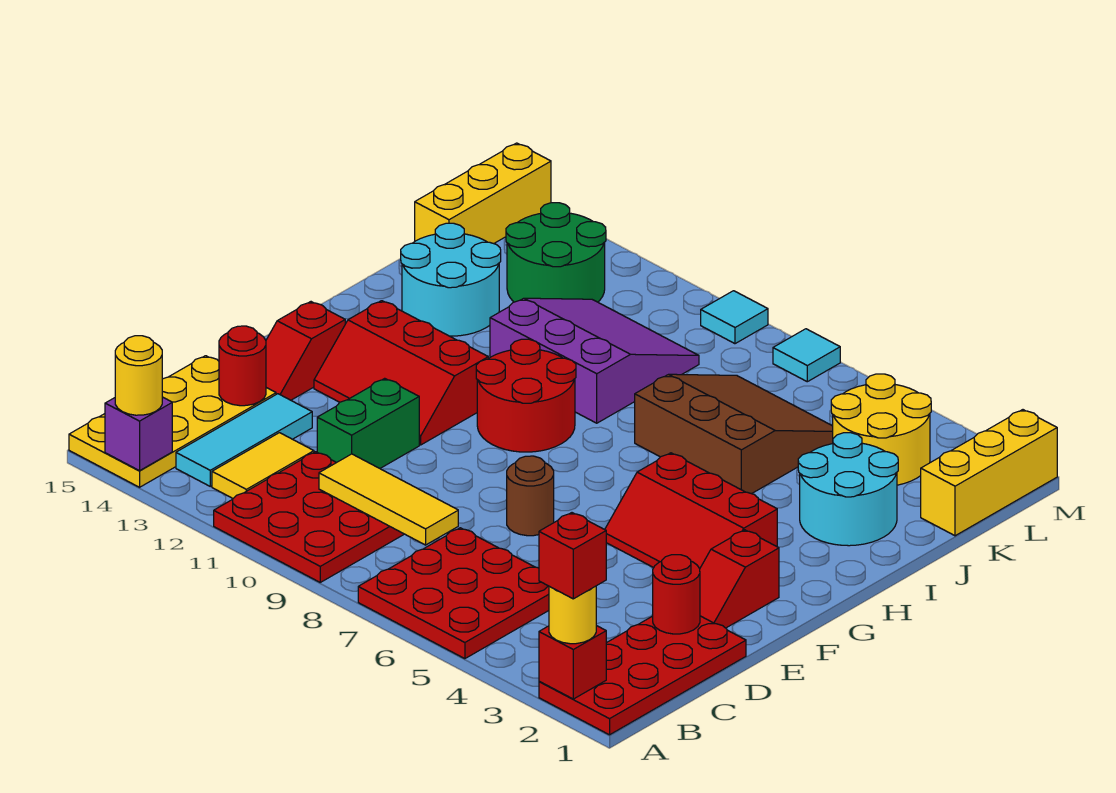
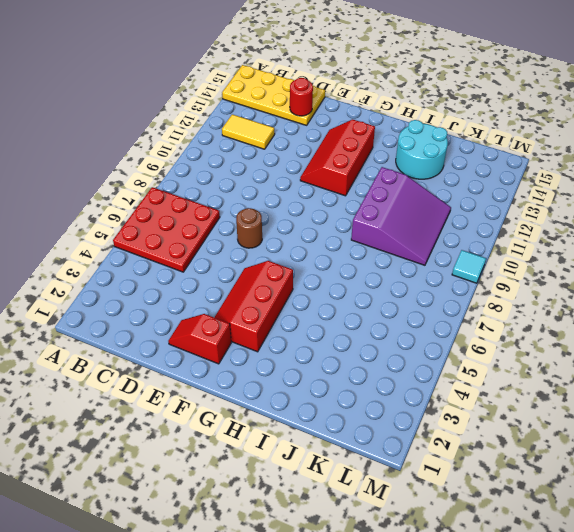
none -> red 2x4 plate [539,616,746,735]
none -> red 3x3 plate [214,452,404,582]
none -> cyan 1x3 tile [176,394,312,486]
none -> green 1x2 brick [317,378,419,468]

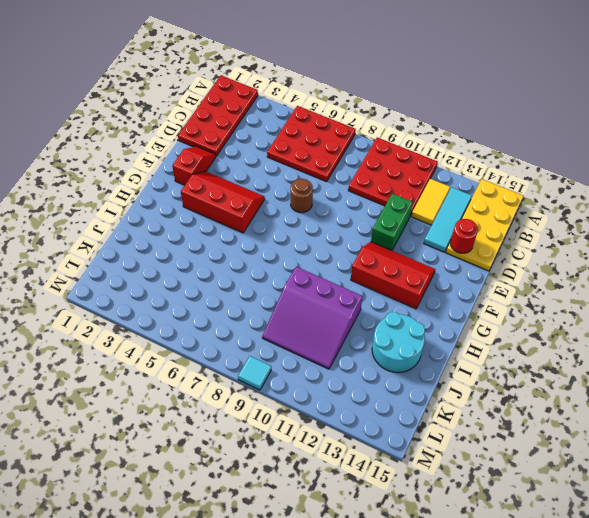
none -> red 1x2 slope [266,302,345,400]
none -> red 2x2 round brick [476,339,576,452]
none -> cyan 2x2 round brick [798,433,898,546]
none -> brown 3x3 slope [635,374,833,494]

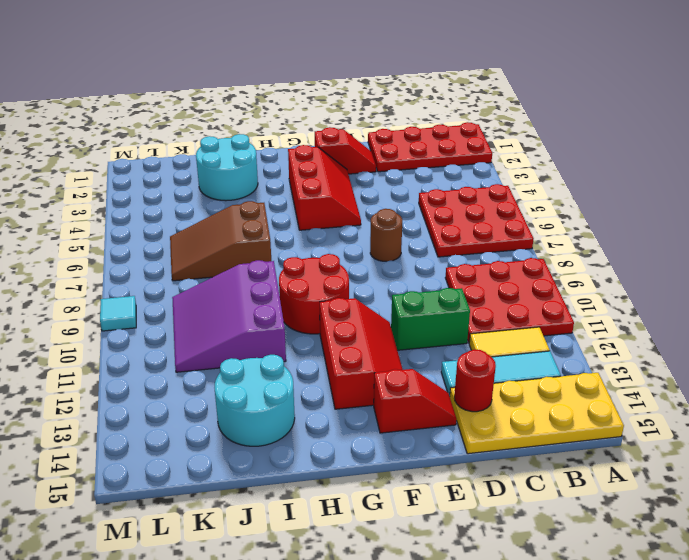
brown 2x3 slope [170,201,271,281] -> brown 3x3 slope [635,374,833,494]
none -> yellow 1x3 brick [921,410,1057,536]
none -> yellow 2x2 round brick [831,374,931,485]
none -> green 2x2 round brick [506,203,606,302]
none -> yellow 1x3 brick [415,143,551,244]

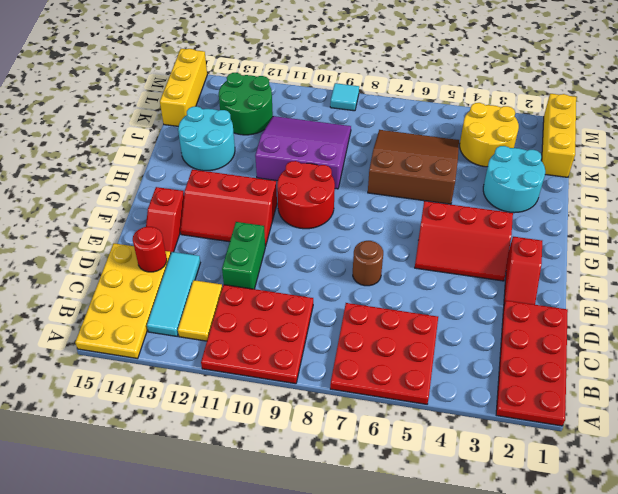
none -> cyan 1x1 tile [773,329,840,382]
none -> red 1x1 brick [539,626,606,699]
none -> purple 1x1 brick [105,397,172,471]
none -> yellow 1x3 tile [319,454,458,545]

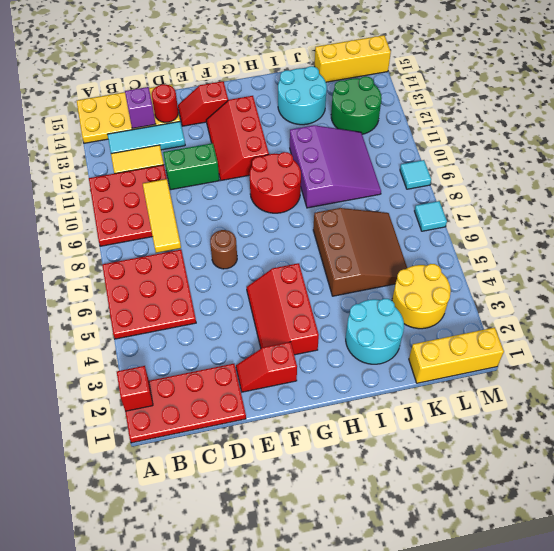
purple 1x1 brick [125,87,156,129] -> purple 1x1 brick moved to [105,397,172,471]
none -> red 1x1 round brick [653,555,700,634]
none -> yellow 1x1 round brick [549,586,596,644]
none -> yellow 1x1 round brick [115,336,162,415]
none -> red 1x1 brick [539,513,606,599]

